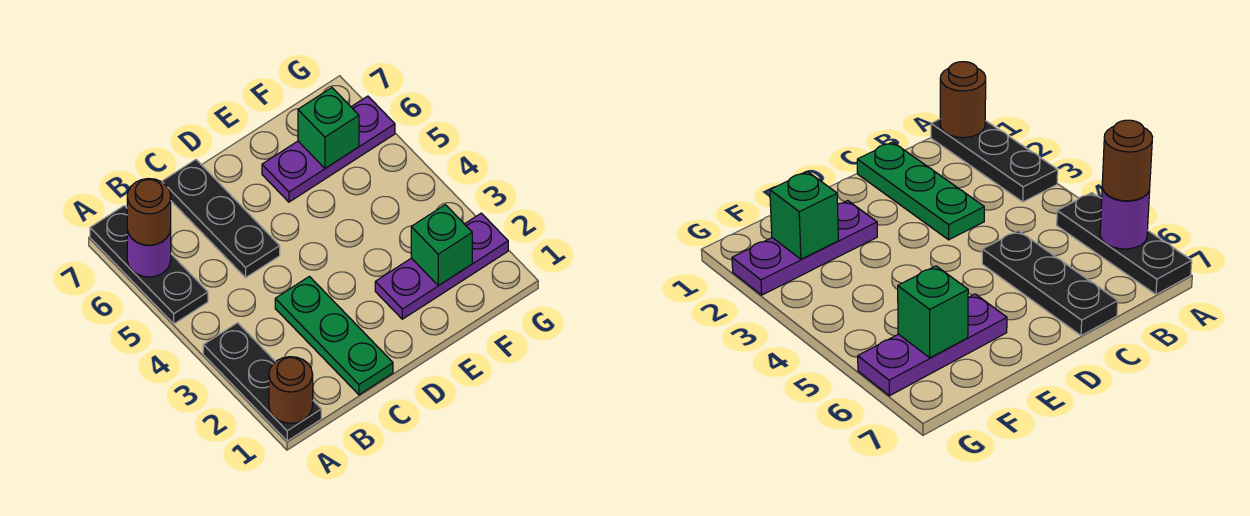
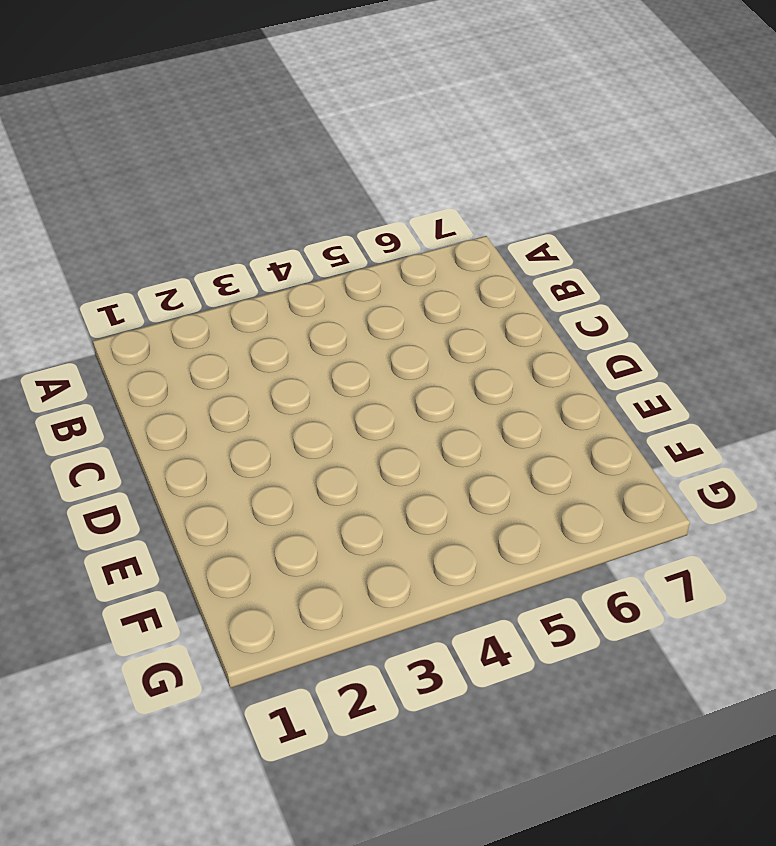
none -> black 1x3 plate [203,323,321,441]
none -> black 1x3 plate [90,206,208,324]

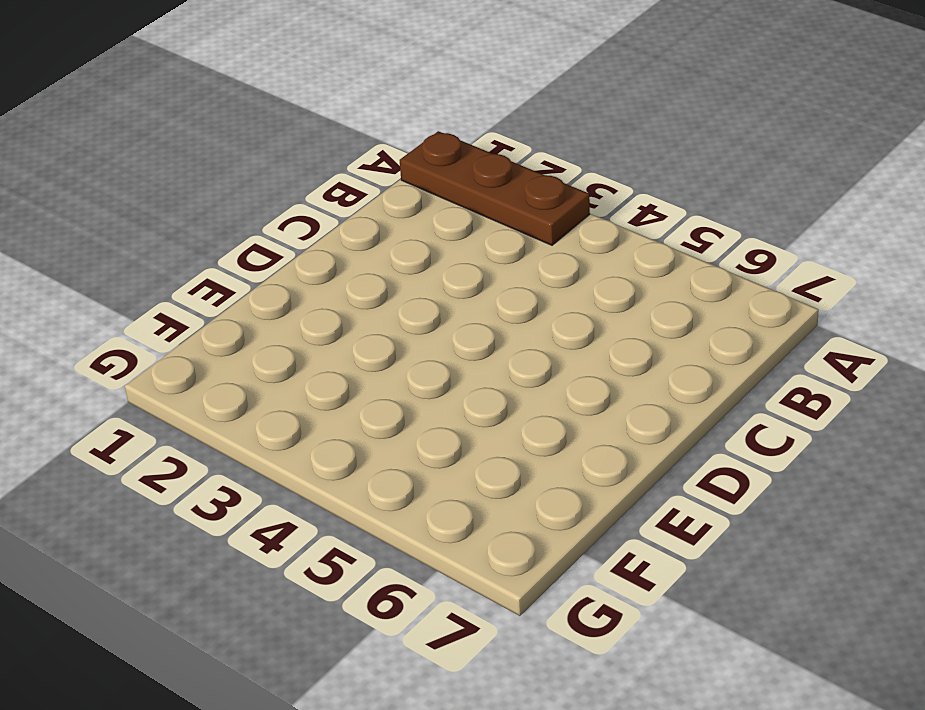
brown 1x3 plate [400,131,590,245] -> black 1x3 plate [203,323,321,441]
none -> black 1x3 plate [90,206,208,324]
none -> green 1x3 plate [275,276,393,395]

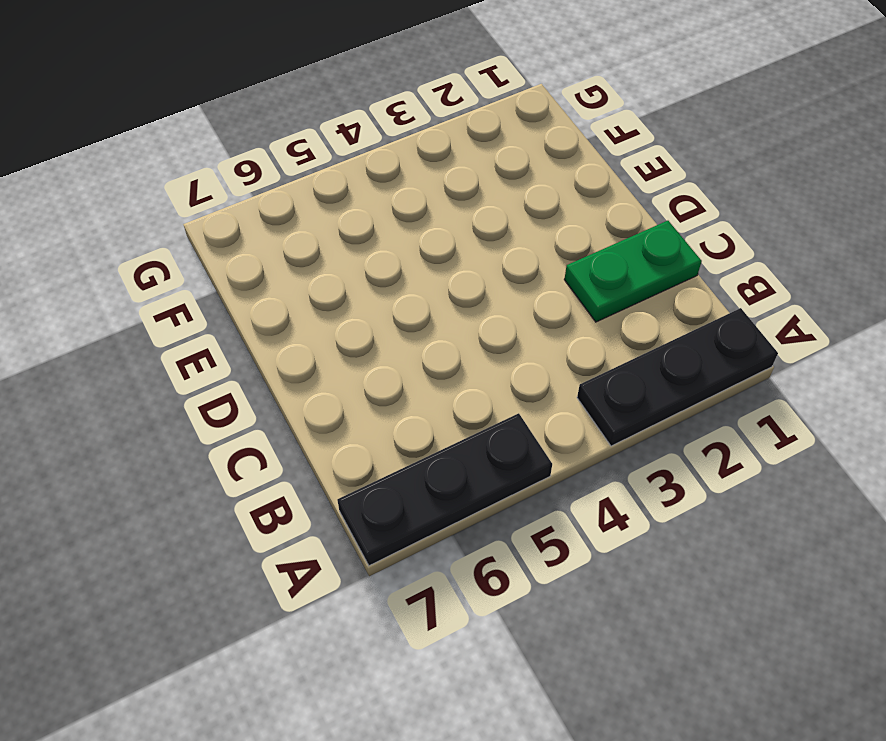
green 1x2 plate [564,221,702,322] -> green 1x3 plate [275,276,393,395]
none -> black 1x3 plate [162,160,280,278]
none -> purple 1x3 plate [375,213,508,319]

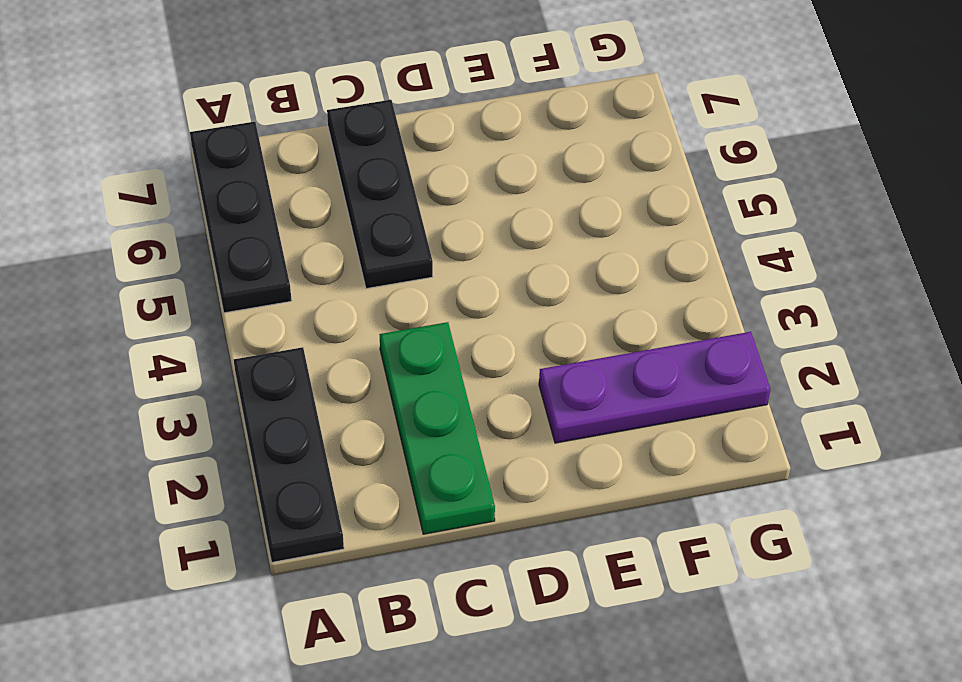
none -> purple 1x3 plate [262,96,395,202]
none -> brown 1x1 round brick [269,357,313,423]

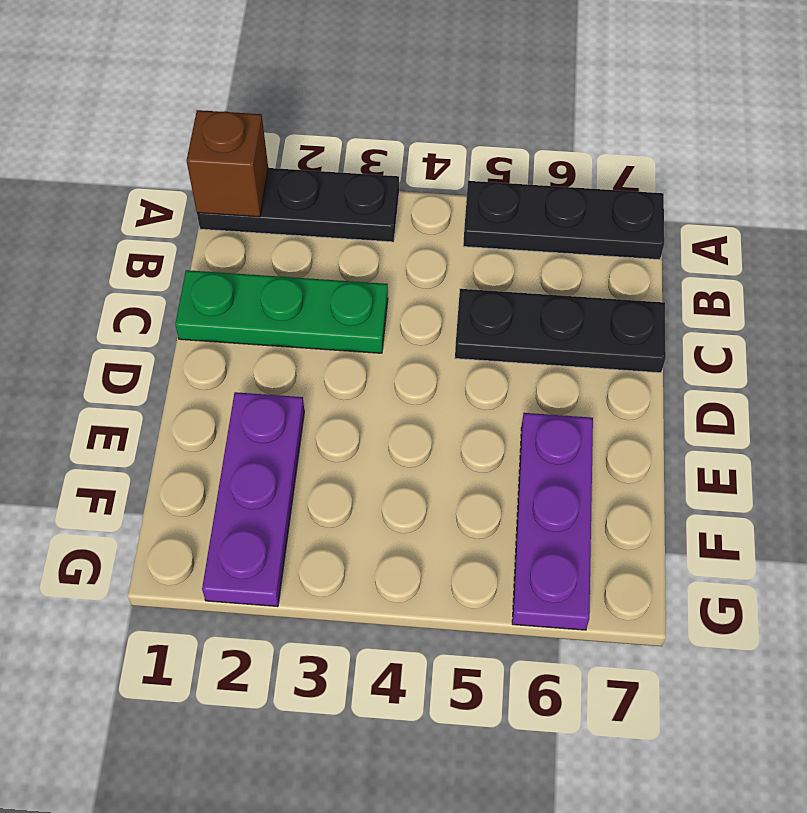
brown 1x1 brick [187,110,268,217] -> brown 1x1 round brick [269,357,313,423]
none -> purple 1x1 round brick [127,229,171,277]
none -> green 1x1 brick [411,205,472,286]

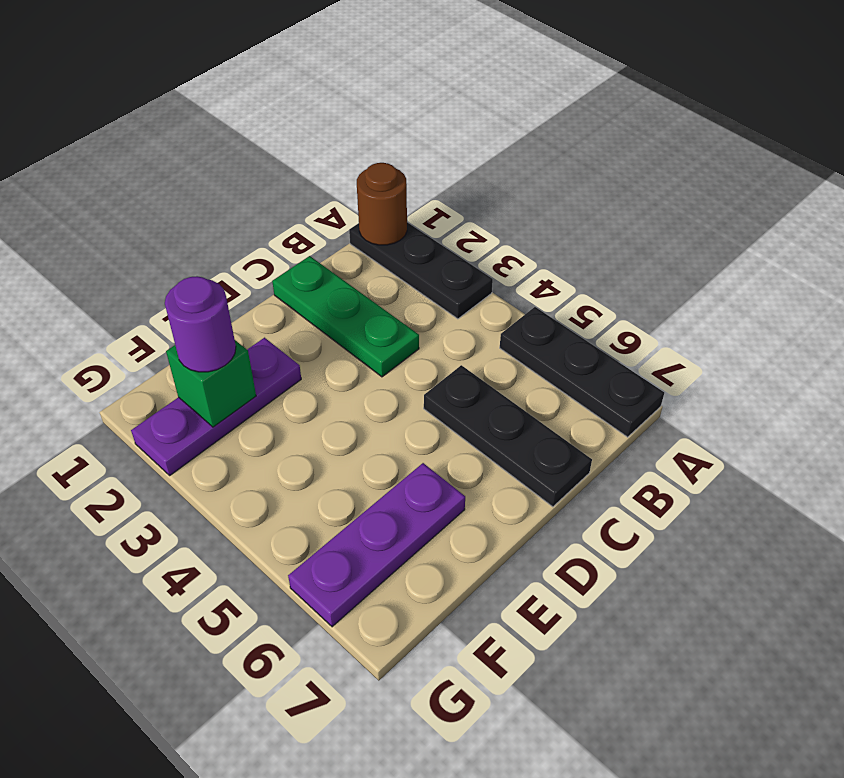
purple 1x1 round brick [165,276,236,372] -> purple 1x1 round brick moved to [127,229,171,277]
none -> green 1x1 brick [298,88,359,168]
none -> brown 1x1 round brick [127,179,171,245]

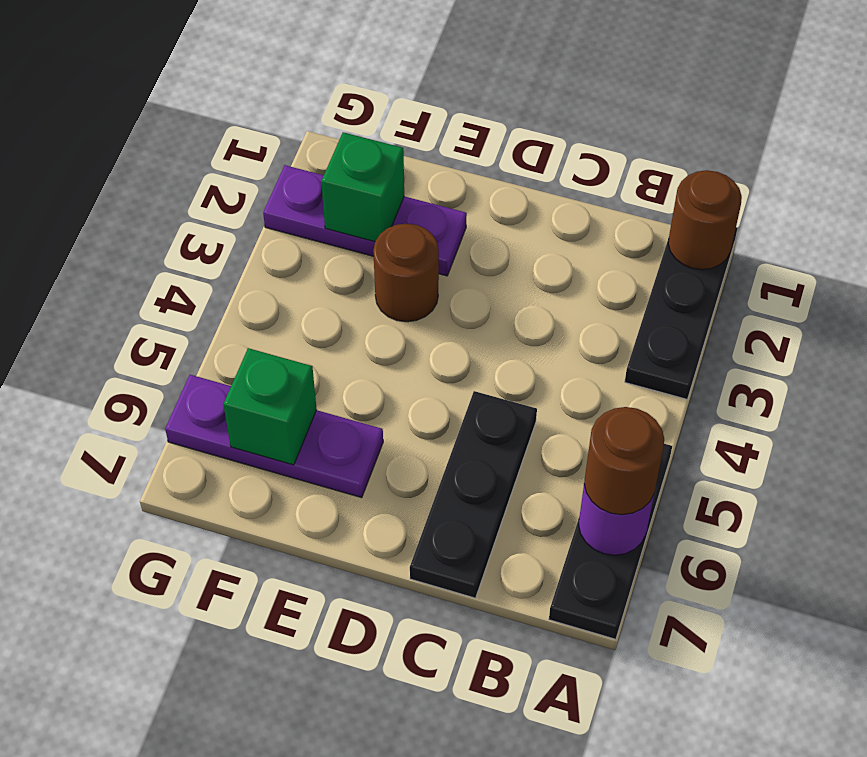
brown 1x1 round brick [373,223,439,322] -> none
none -> green 1x3 plate [275,276,393,395]

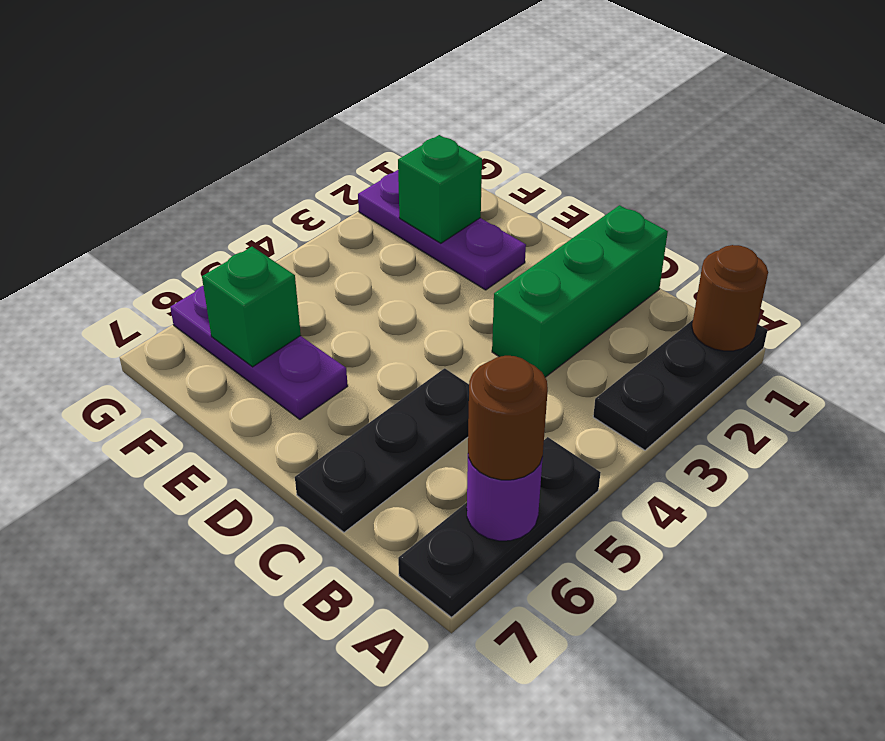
green 1x3 brick [492,205,668,377] -> green 1x3 plate [275,276,393,395]

